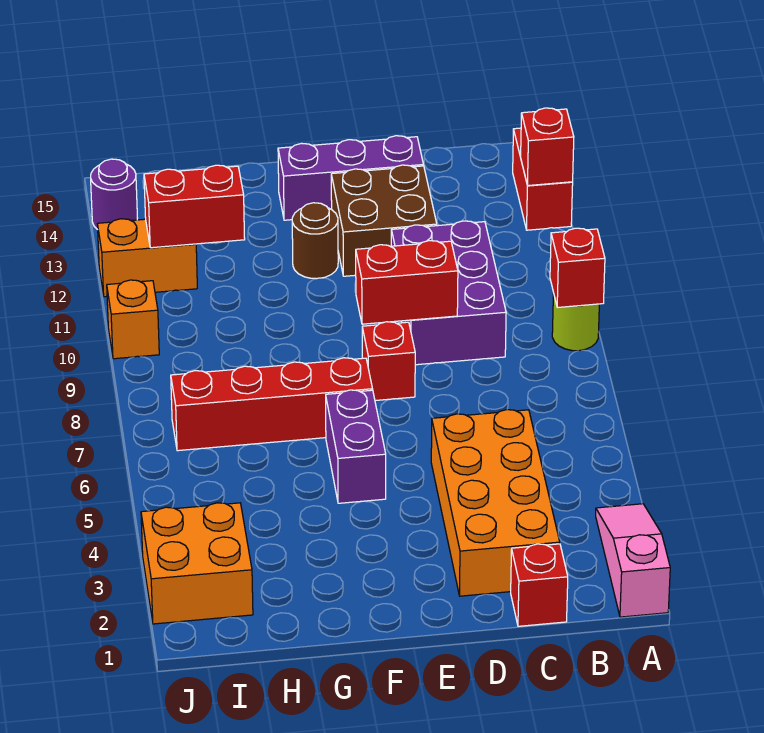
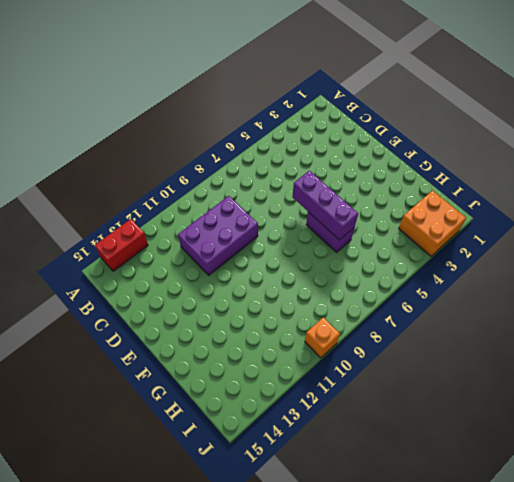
purple 1x3 brick [293,171,358,240] -> purple 1x3 brick moved to [278,136,424,220]
purple 1x2 brick [306,212,354,252] -> purple 1x2 brick turned to [326,390,386,503]
none -> pink 1x3 slope [596,504,670,617]
none -> lime 1x1 round brick [552,293,599,351]
none -> red 1x1 brick [511,544,568,626]

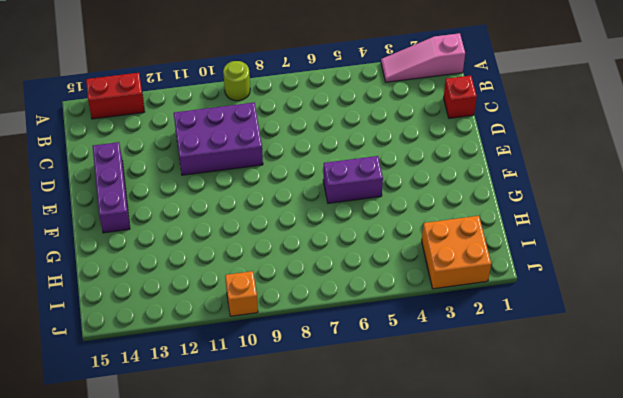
none -> orange 2x4 brick [431,410,560,596]
none -> brown 2x2 brick [331,165,437,276]
none -> red 1x1 brick [362,322,415,401]

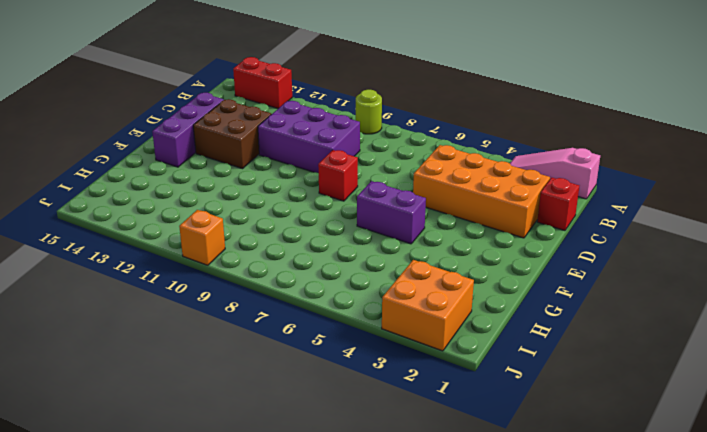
none -> red 1x4 brick [171,358,373,451]
none -> brown 1x1 round brick [292,203,338,279]
none -> orange 1x2 brick [97,219,197,297]

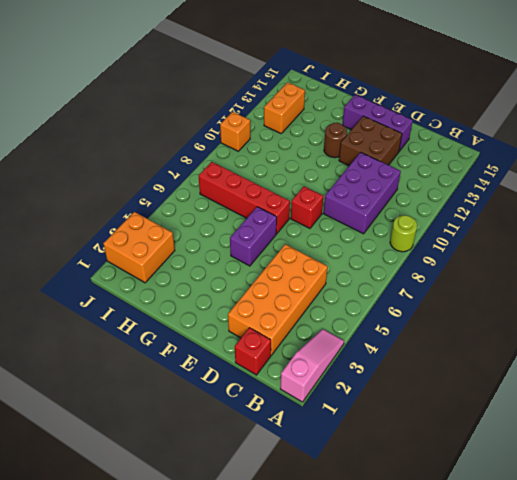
orange 1x2 brick [264,82,305,133] -> orange 1x2 brick turned to [97,219,197,297]
none -> red 1x2 brick [513,128,573,230]
none -> purple 1x1 round brick [91,159,137,230]
none -> red 1x1 brick [550,228,605,307]

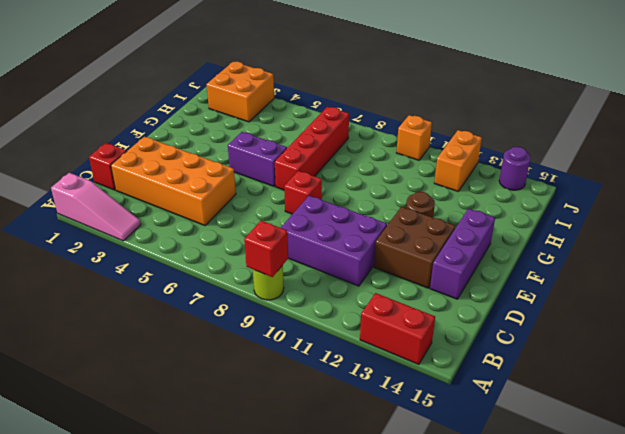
none -> red 1x1 brick [521,108,574,186]
none -> red 1x2 brick [356,241,458,324]
none -> red 1x2 brick [144,165,245,248]

